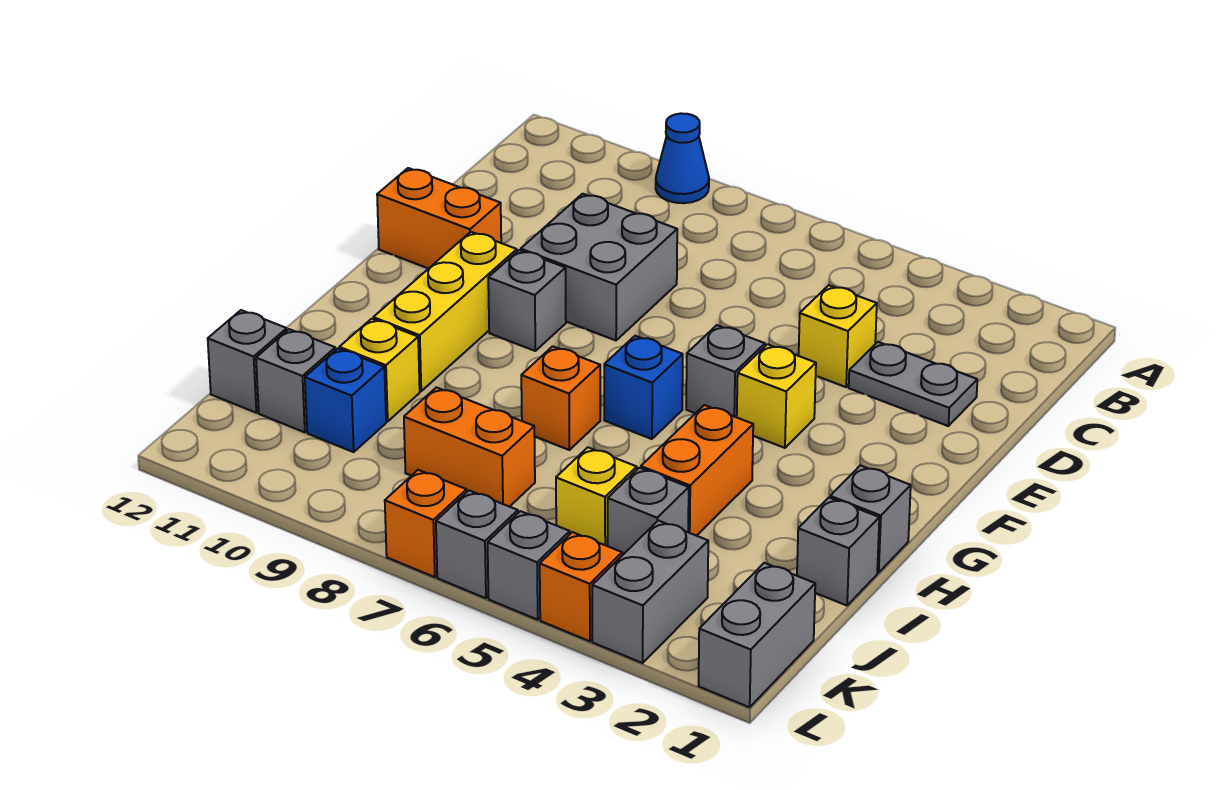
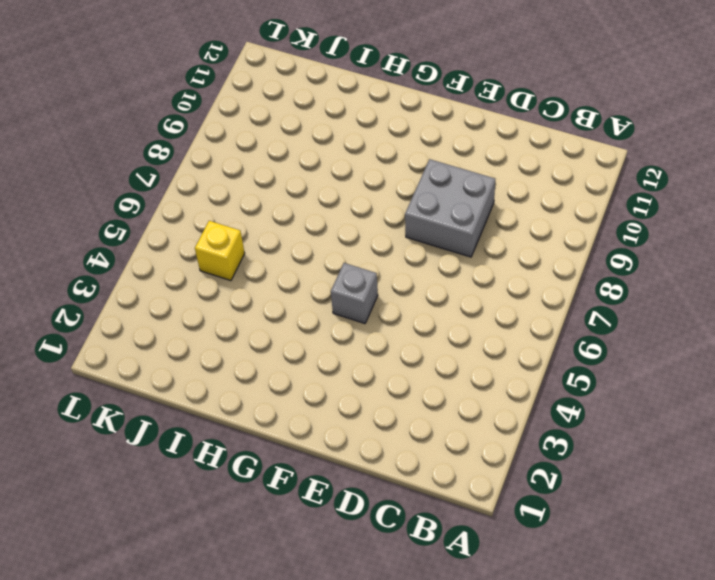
none -> blue 1x1 cone [656,113,709,203]
none -> grey 1x2 plate [849,342,977,426]
none -> yellow 1x1 brick [799,285,877,387]

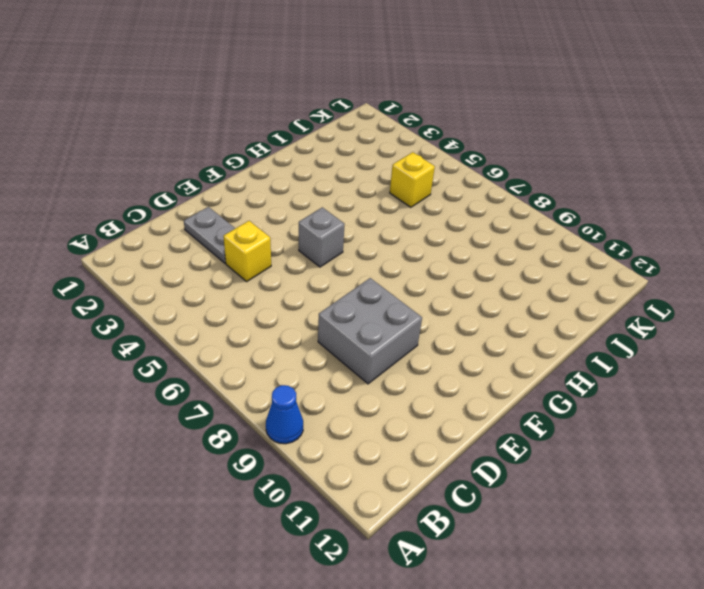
none -> orange 1x2 brick [377,168,501,269]
none -> yellow 1x1 brick [737,344,816,448]
none -> grey 1x1 brick [488,250,566,351]

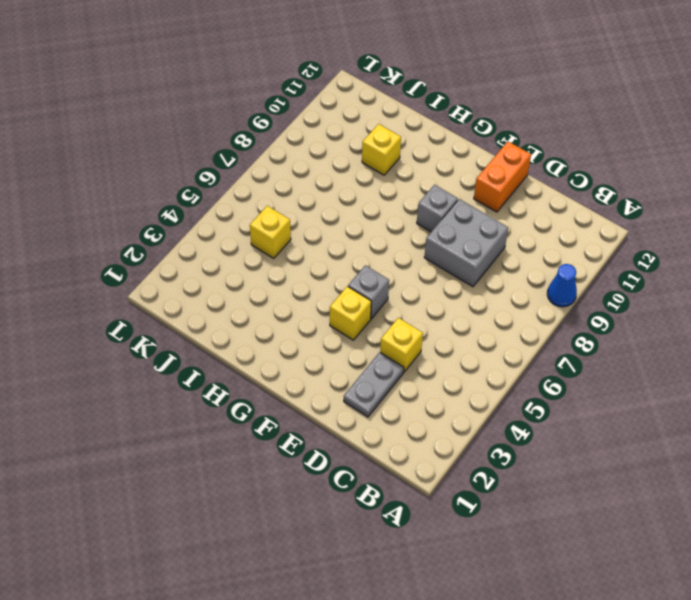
none -> yellow 1x3 brick [373,232,517,391]
none -> blue 1x1 brick [604,336,683,439]
none -> grey 1x1 brick [830,465,911,573]

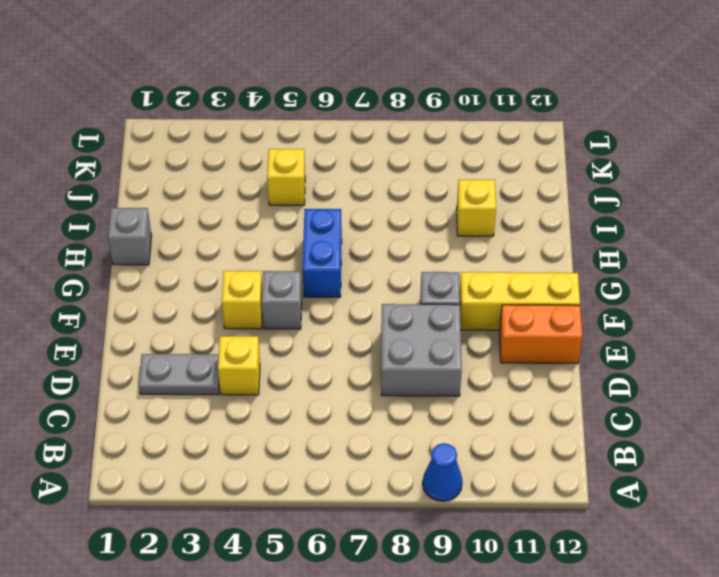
yellow 1x3 brick [460,272,580,330] -> yellow 1x3 brick turned to [373,232,517,391]
blue 1x2 brick [303,209,342,297] -> blue 1x1 brick [604,336,683,439]
none -> orange 1x2 brick [641,405,753,536]
none -> orange 1x1 brick [521,346,600,450]
none -> grey 1x1 brick [797,498,879,605]

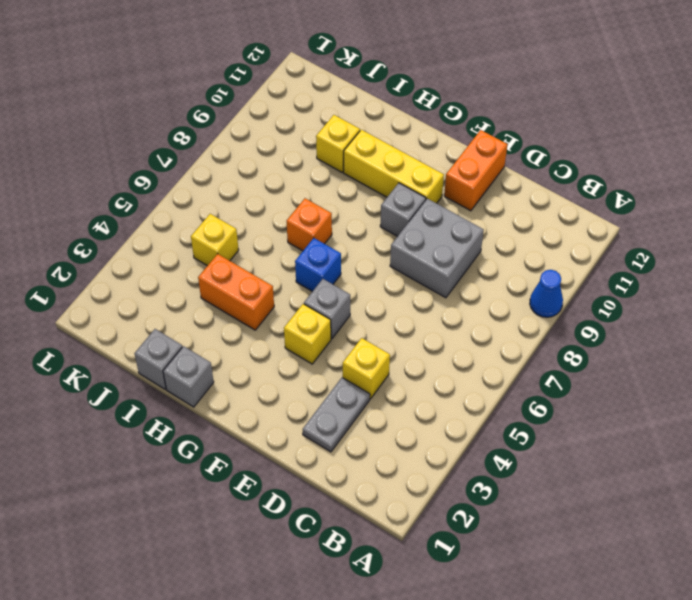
none -> grey 1x1 brick [608,468,689,555]
none -> orange 1x2 brick [404,387,535,507]
none -> blue 1x1 brick [305,348,386,452]

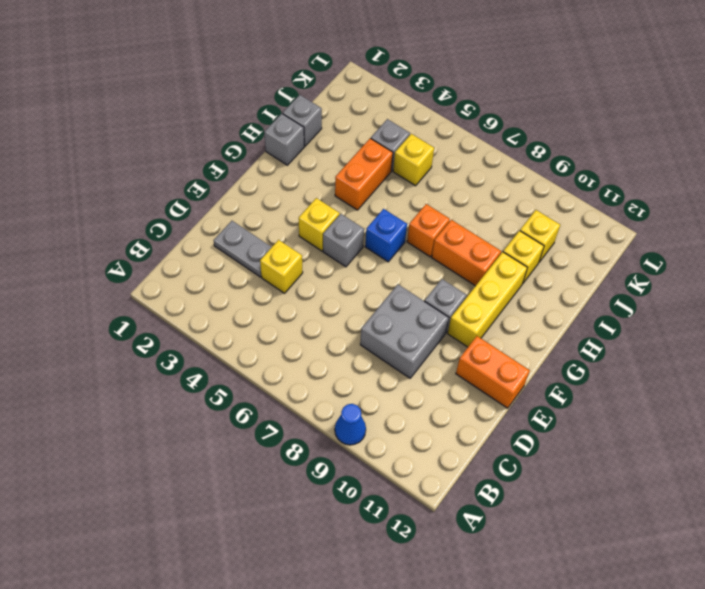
orange 1x2 brick [432,220,501,286] -> orange 1x2 brick moved to [404,387,535,507]
yellow 1x1 brick [520,210,560,262] -> blue 1x1 brick [305,348,386,452]
none -> grey 1x1 brick [256,329,335,432]
none -> grey 1x1 brick [208,310,287,413]
none -> grey 1x2 brick [698,563,815,707]

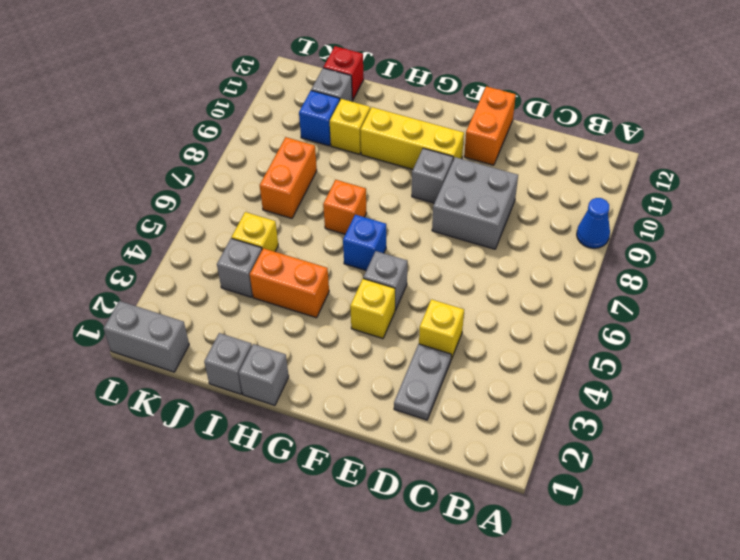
red 1x1 brick [323,46,364,101] -> grey 1x1 brick [208,310,287,413]
none -> grey 1x2 brick [592,521,708,663]
none -> orange 1x1 brick [540,532,622,641]
none -> grey 1x1 brick [488,511,570,620]

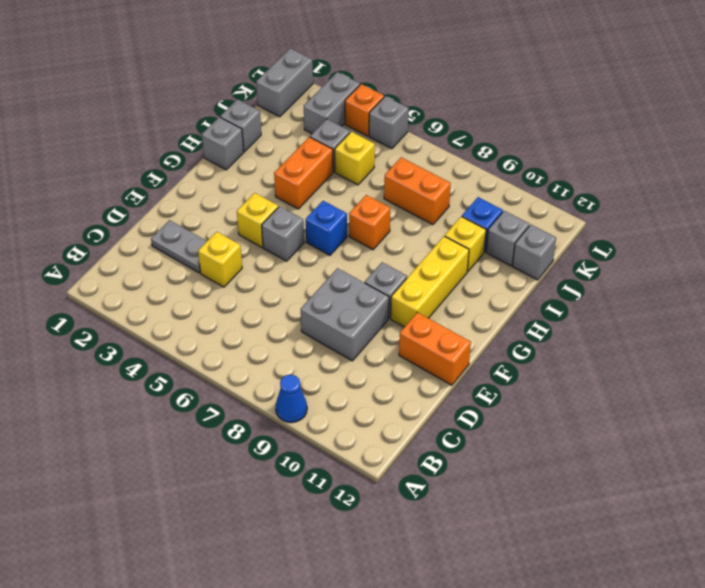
none -> grey 1x1 brick [436,491,518,598]
none -> orange 1x1 brick [385,470,467,577]

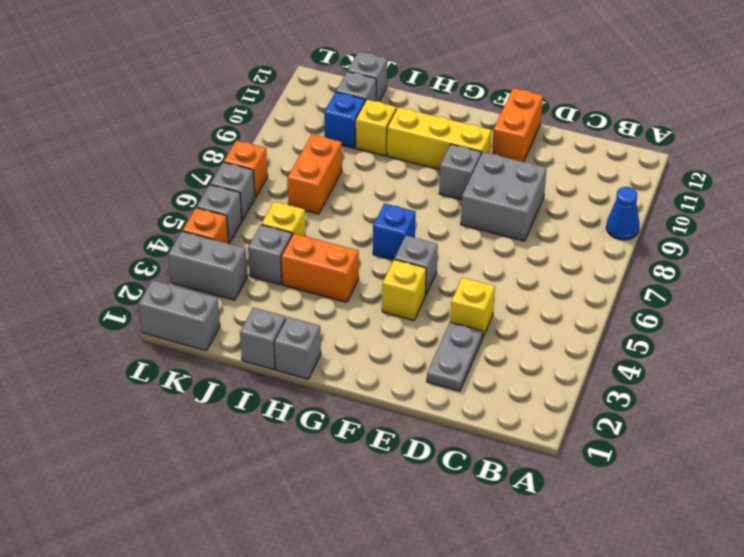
none -> orange 1x1 brick [521,346,600,450]

